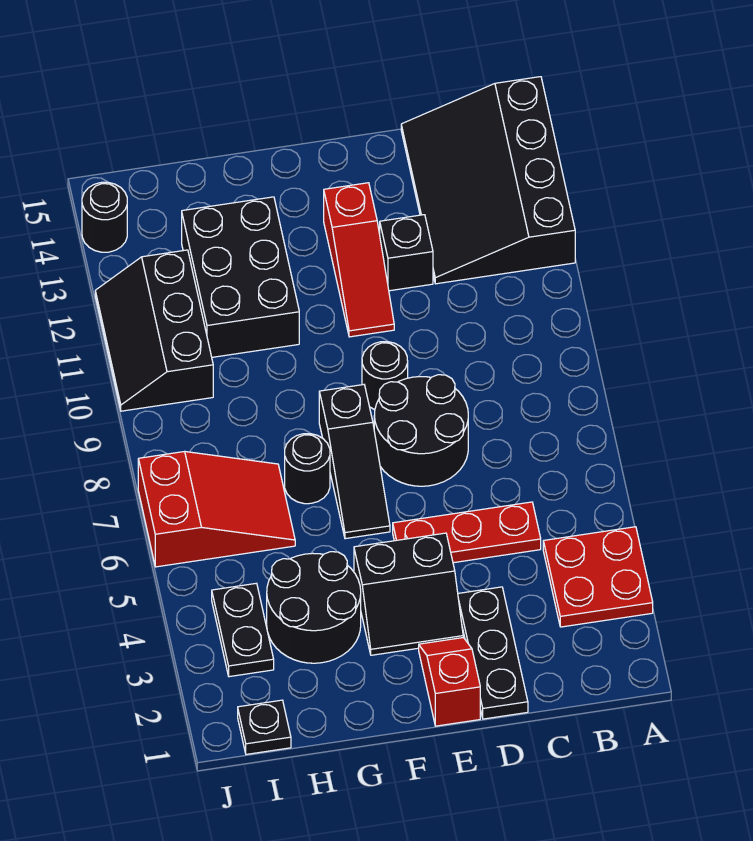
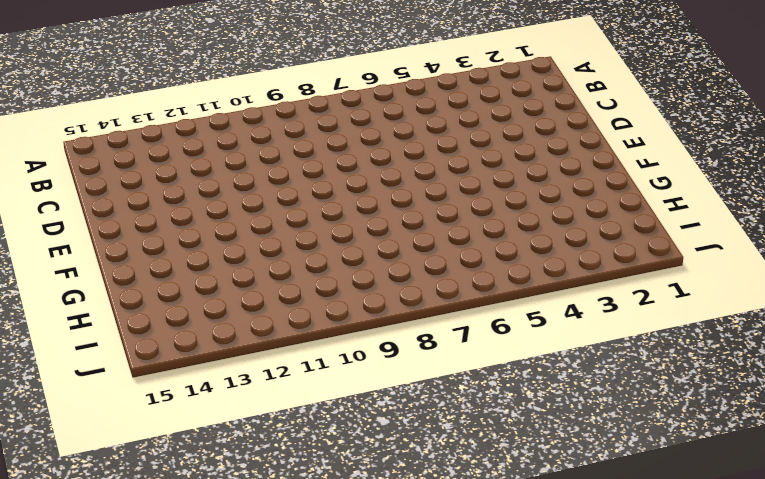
none -> red 2x2 plate [543,527,653,627]
none -> black 3x4 slope [401,77,575,284]
none -> red 1x3 plate [393,502,541,563]

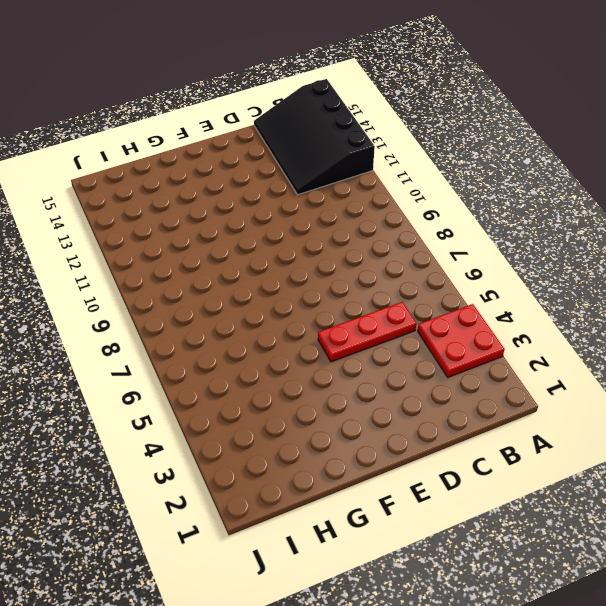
none -> black 1x3 plate [458,587,528,719]
none -> black 2x2 round brick [374,375,468,486]
none -> black 1x1 brick [380,215,433,291]

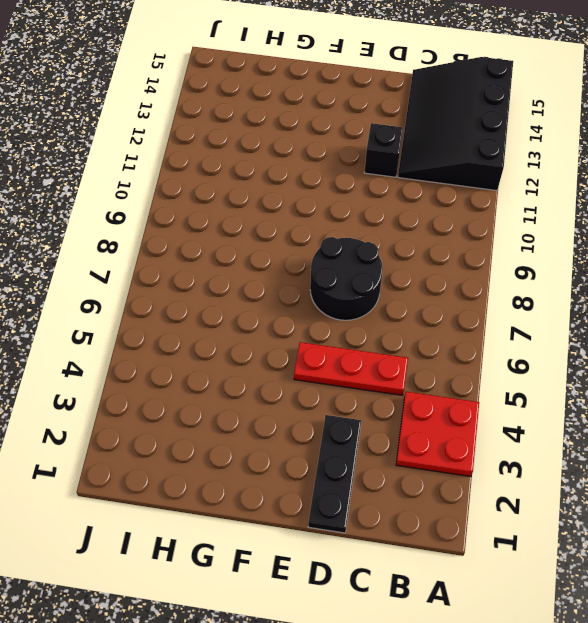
none -> red 1x2 slope [419,637,480,726]
none -> black 2x2 slope [354,533,463,655]
none -> black 1x1 round brick [362,342,408,410]

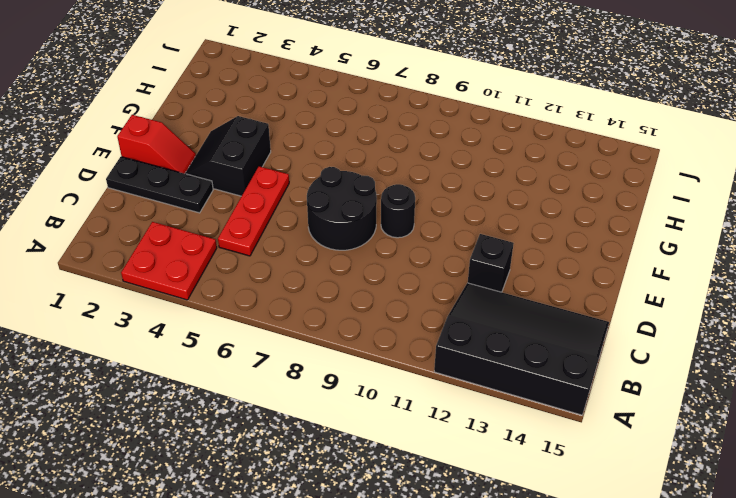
none -> red 1x3 slope [324,183,394,337]
none -> black 1x3 slope [319,385,390,539]
none -> black 2x2 round brick [267,552,361,663]

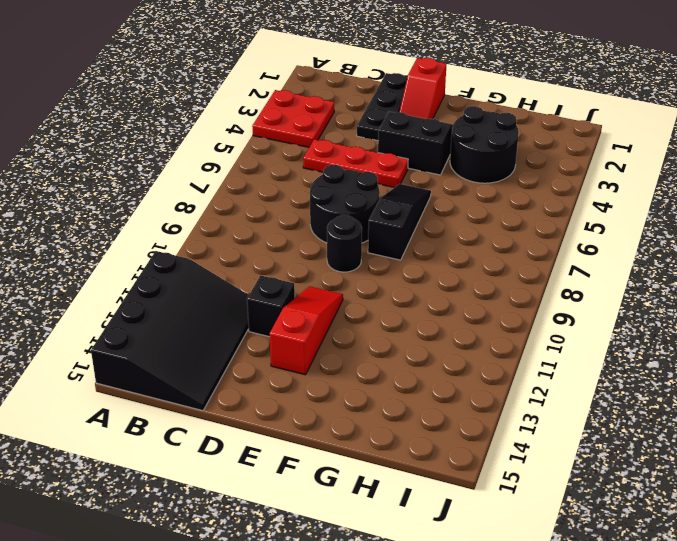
none -> black 1x1 round brick [285,434,330,504]
none -> black 2x3 brick [182,197,299,357]
none -> red 2x3 slope [138,452,295,567]

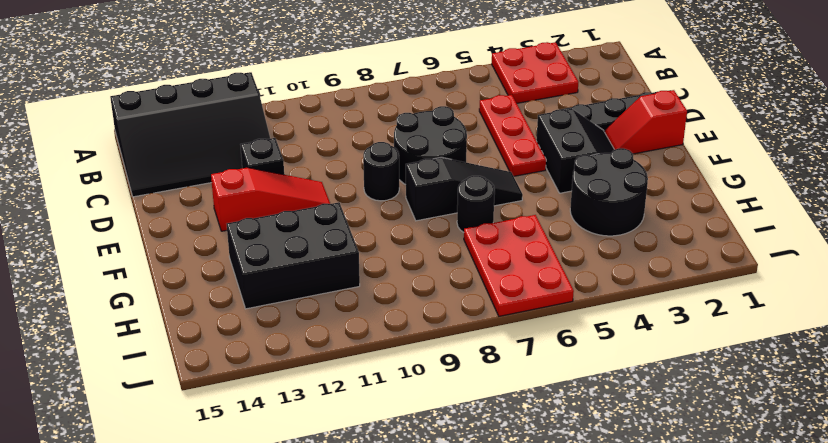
red 2x3 plate [464,215,574,316] -> red 2x3 slope [138,452,295,567]
none -> black 1x1 plate [238,700,291,754]
none -> black 1x2 plate [212,583,274,677]
none -> black 2x3 slope [95,250,213,411]

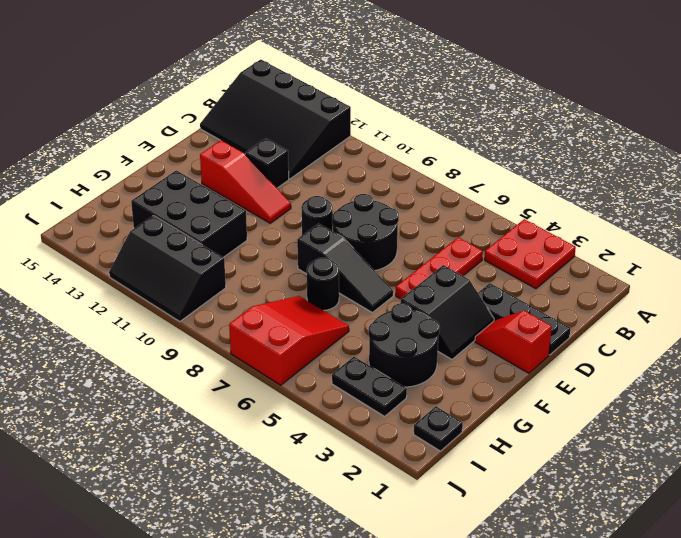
none -> black 1x1 round brick [82,182,127,252]

